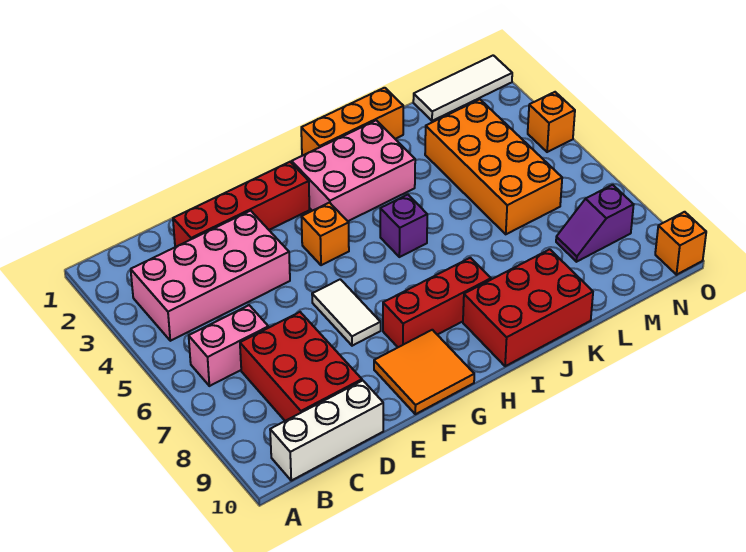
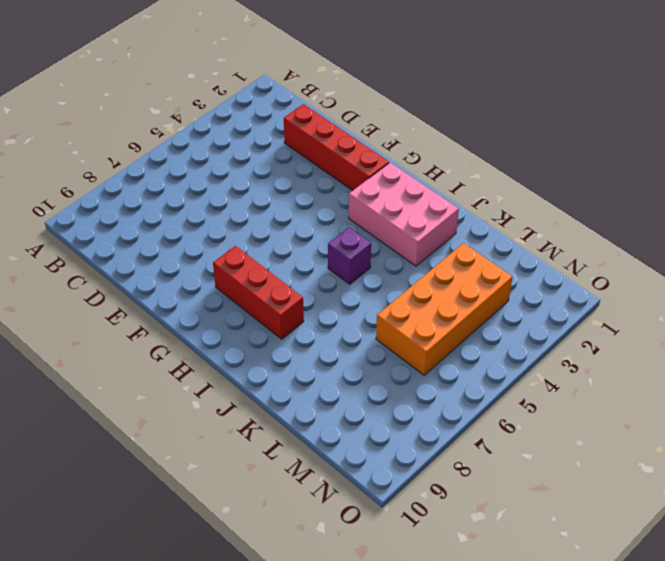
none -> pink 2x4 brick [131,211,290,341]
none -> pink 1x2 brick [189,305,269,386]
none -> white 1x3 brick [270,381,383,481]

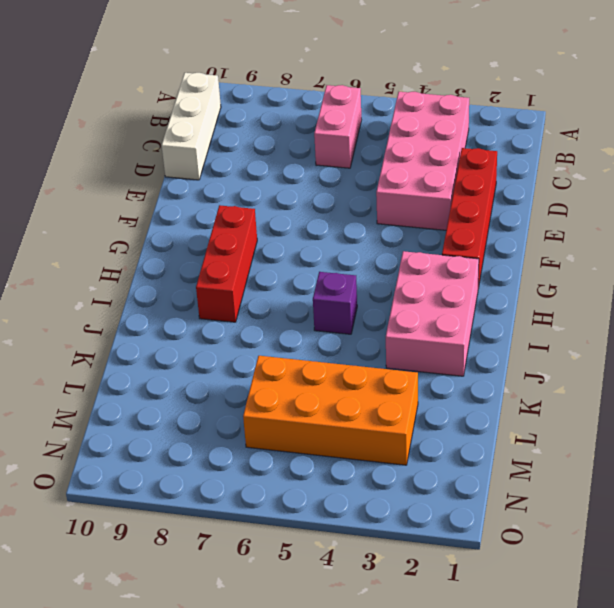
none -> red 2x3 brick [240,312,362,421]
none -> white 1x2 tile [312,279,381,346]
none -> orange 2x2 tile [374,330,474,414]

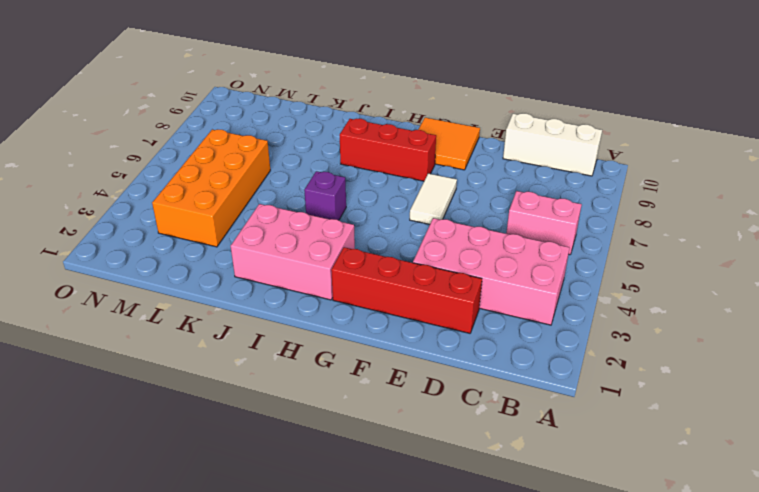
none -> red 2x3 brick [240,312,362,421]
none -> orange 1x1 brick [301,203,349,265]
none -> orange 1x3 brick [301,88,403,156]

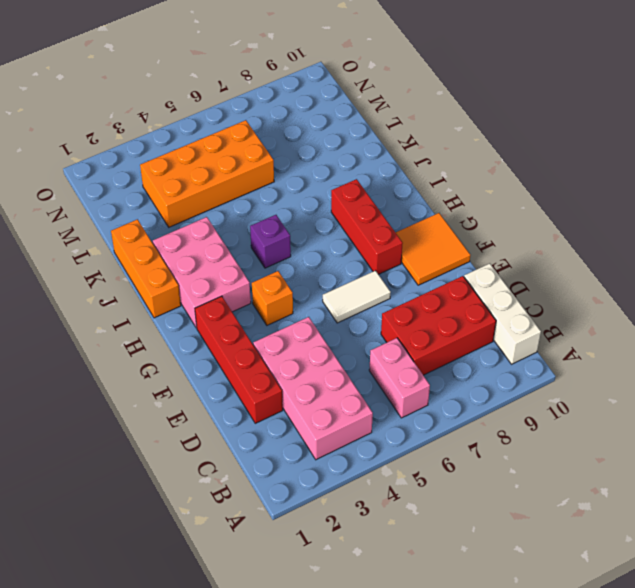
none -> red 2x3 brick [463,249,593,366]
none -> white 1x3 tile [413,55,512,121]
none -> purple 1x2 slope [556,185,634,262]

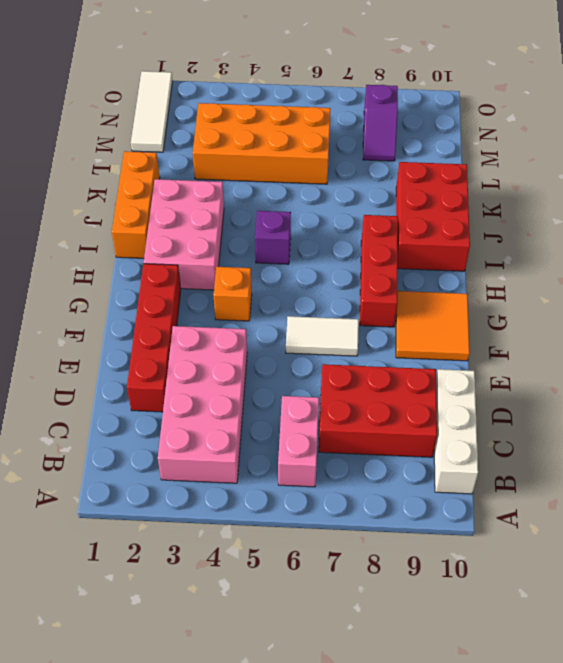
none -> orange 1x1 brick [528,92,575,152]
none -> orange 1x1 brick [655,212,706,275]

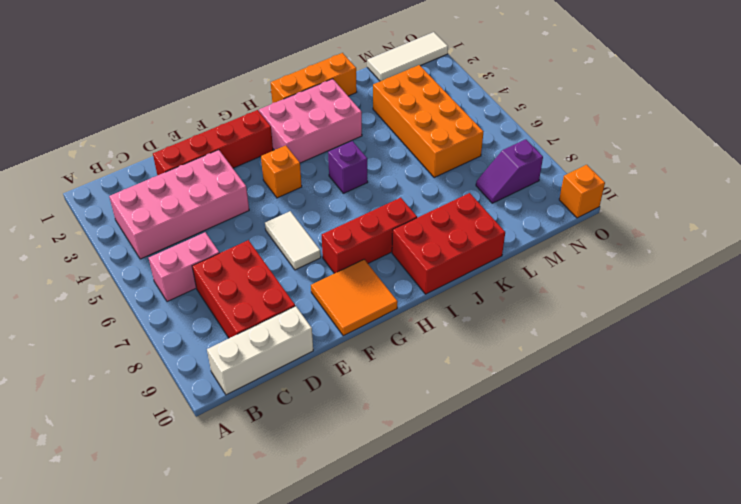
none -> orange 1x1 brick [528,92,575,152]

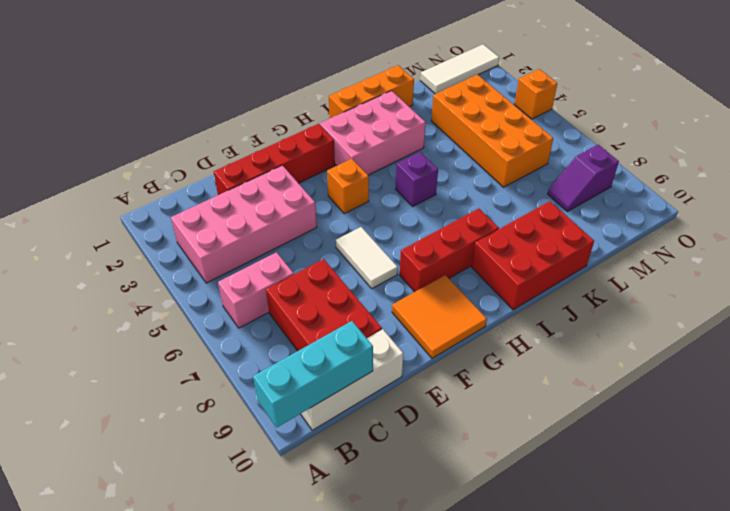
cyan 1x3 brick [253,321,373,428] -> none
none -> orange 1x1 brick [655,212,706,275]

